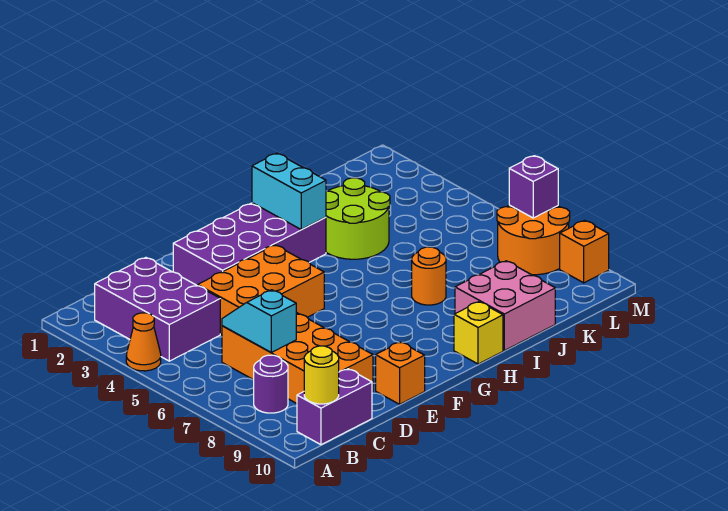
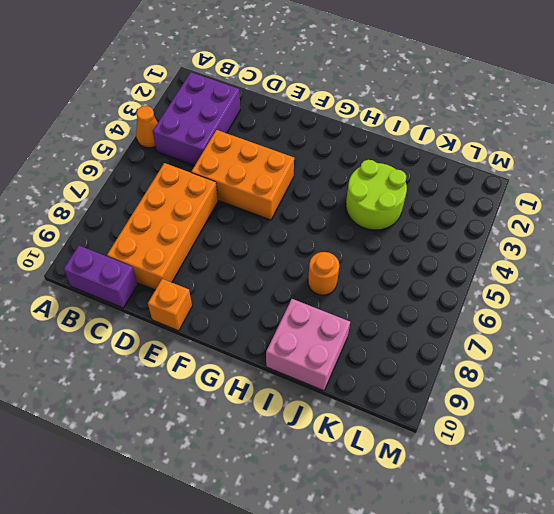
none -> purple 1x1 round brick [254,355,288,413]
none -> purple 2x4 brick [173,203,326,286]
none -> yellow 1x1 brick [454,302,503,364]

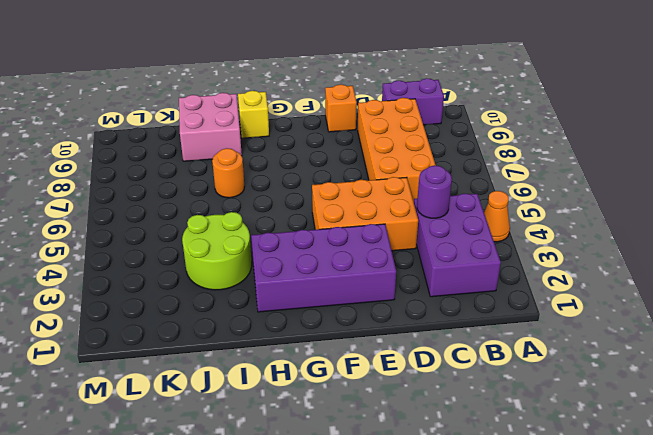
purple 1x1 round brick [417,165,452,218] -> purple 1x1 round brick moved to [254,355,288,413]
none -> orange 2x2 round brick [497,205,570,275]
none -> orange 1x1 brick [560,220,609,283]
none -> yellow 1x1 round brick [304,346,339,404]

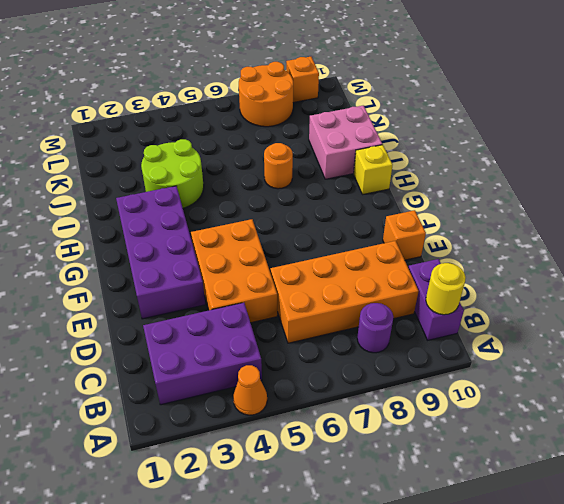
none -> cyan 1x2 slope [222,290,296,352]
none -> cyan 1x2 brick [252,153,326,230]
none -> purple 1x1 brick [509,156,558,218]

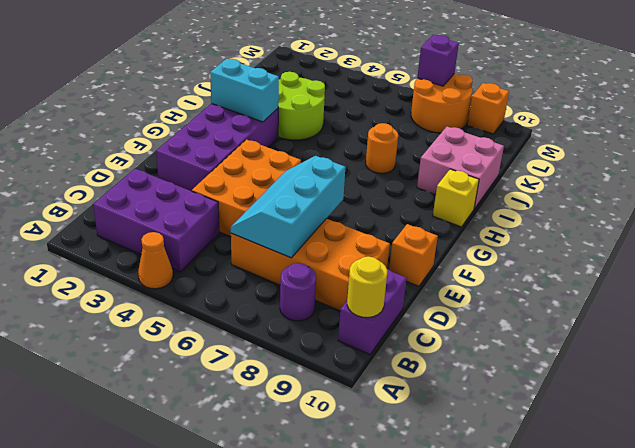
cyan 2x3 slope [231,156,345,258] -> cyan 1x2 slope [222,290,296,352]

